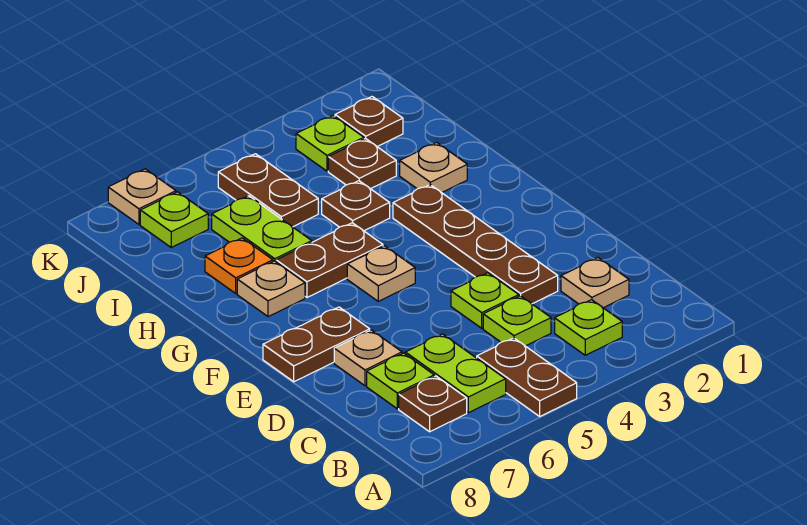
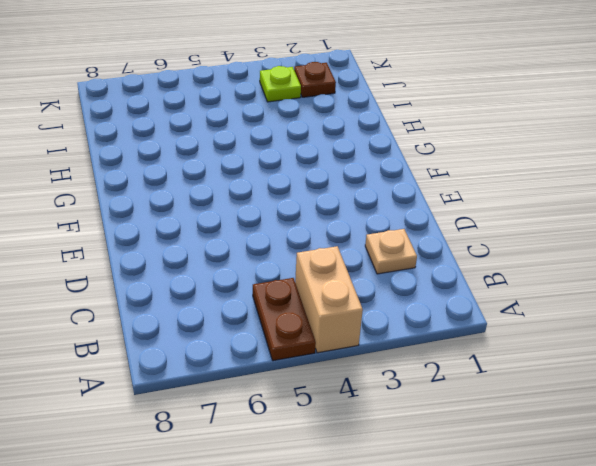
tan 1x2 brick [295,246,363,353] -> none
none -> lime 1x1 plate [555,300,622,355]
none -> lime 1x2 plate [405,334,506,413]
none -> brown 1x1 plate [399,376,467,432]

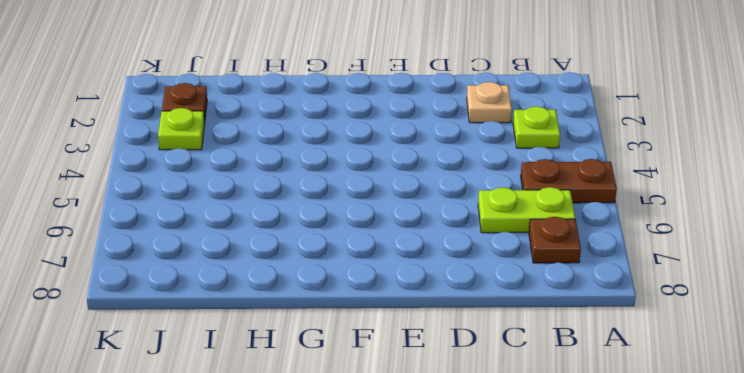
none -> lime 1x1 plate [483,296,551,346]
none -> lime 1x1 plate [367,353,434,409]
none -> brown 1x4 plate [393,185,558,304]

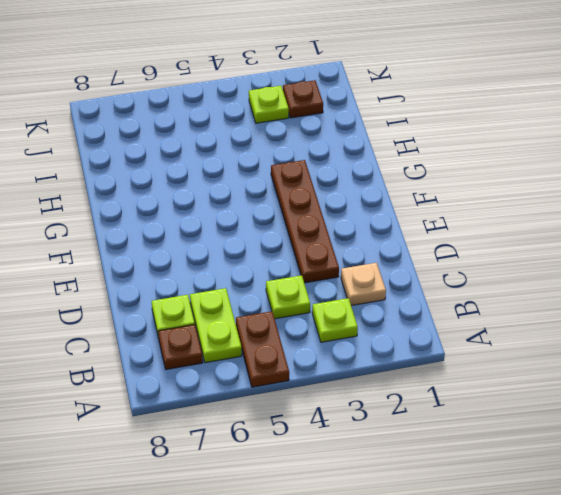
none -> lime 1x1 plate [451,273,519,328]
none -> tan 1x1 plate [334,330,402,386]
none -> brown 1x2 plate [263,307,370,382]

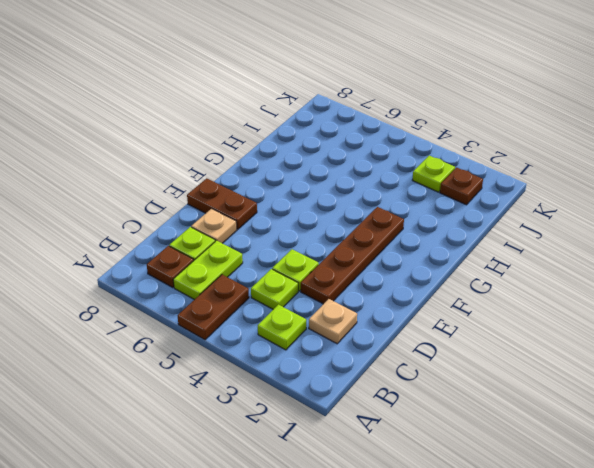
none -> tan 1x1 plate [347,246,415,301]
none -> brown 1x2 plate [276,223,383,297]
none -> tan 1x1 plate [237,261,305,317]

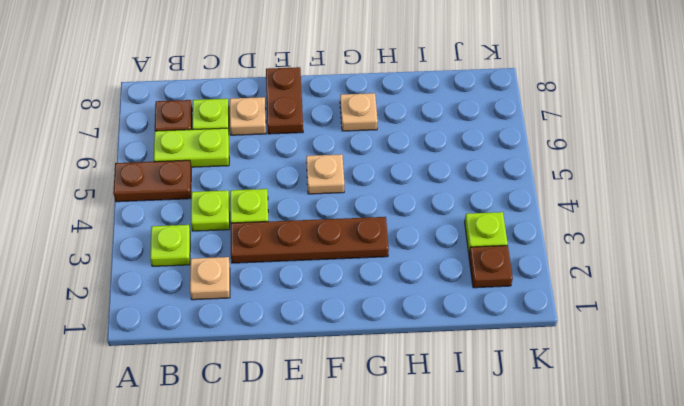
none -> brown 1x2 plate [276,223,383,297]
none -> tan 1x1 plate [400,142,467,193]
none -> brown 1x1 plate [322,181,390,231]

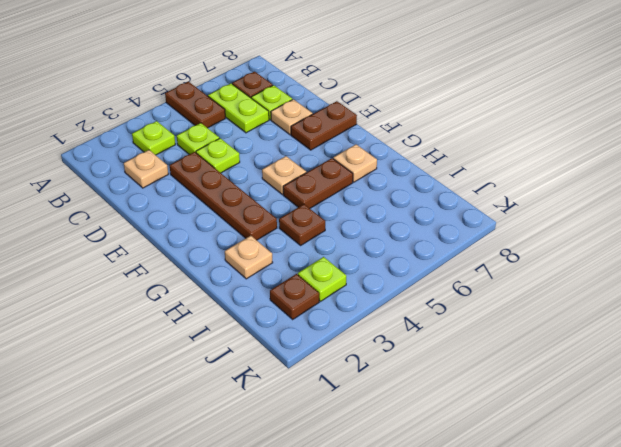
none -> lime 1x2 plate [212,196,312,262]
none -> orange 1x1 plate [205,238,273,293]
none -> brown 1x1 plate [328,138,396,189]

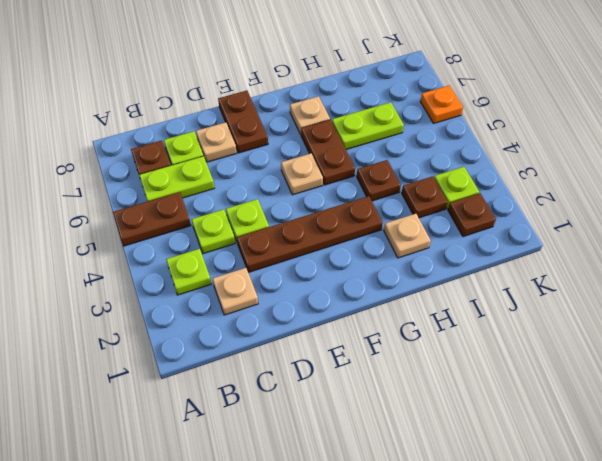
orange 1x1 plate [420,85,463,123] -> orange 1x1 plate moved to [205,238,273,293]
none -> brown 1x2 plate [218,154,318,227]
none -> lime 1x1 plate [140,192,208,247]
none -> tan 1x1 plate [108,169,176,224]

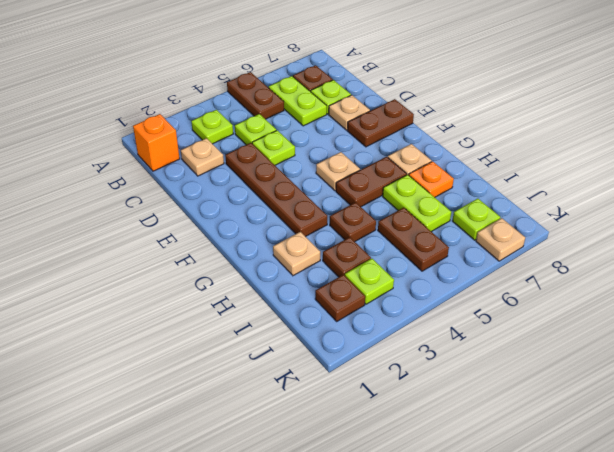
orange 1x1 brick [133,114,180,171] -> none

